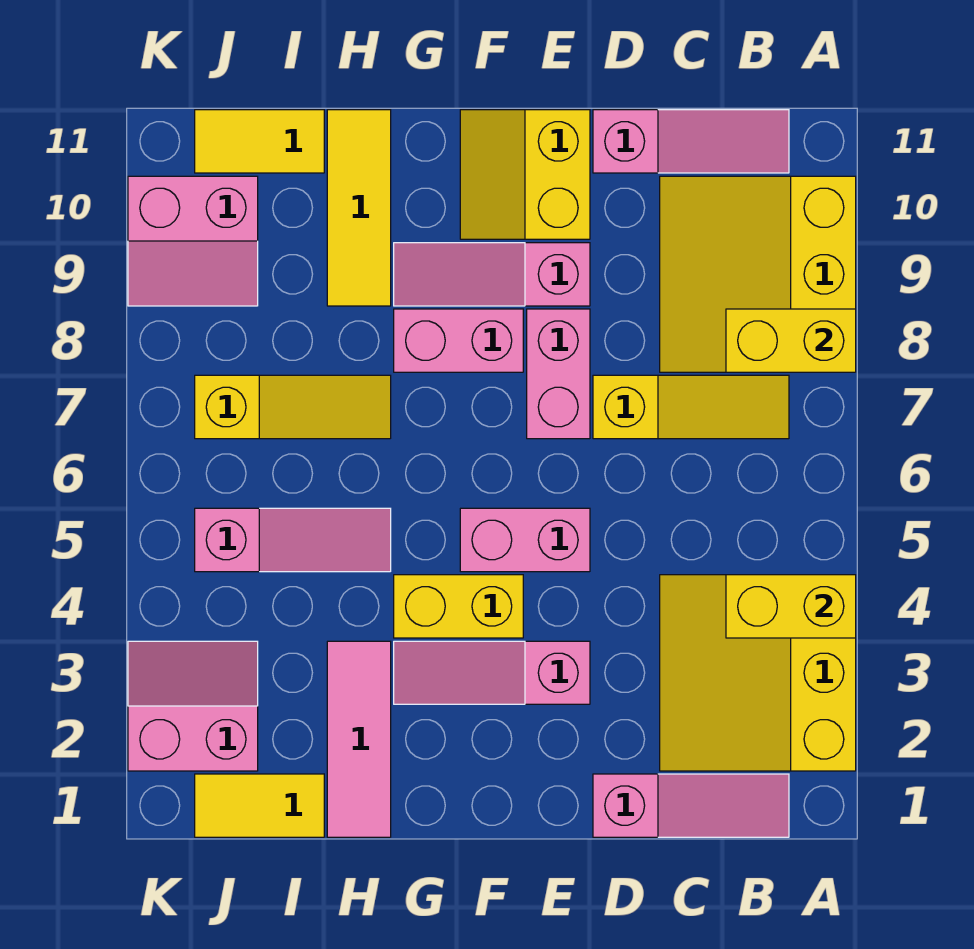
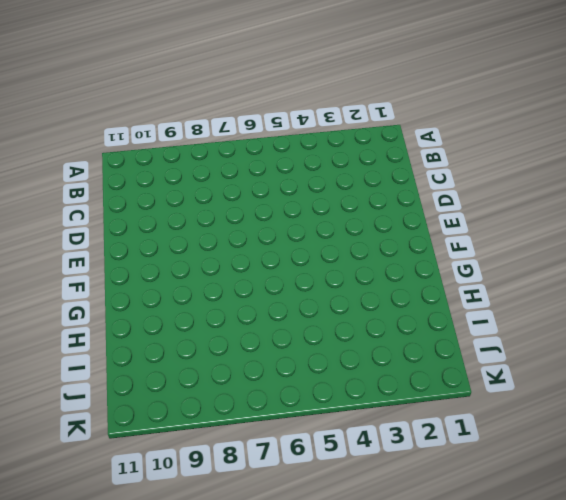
none -> yellow 3x3 slope [660,575,856,771]
none -> yellow 3x3 slope [660,176,856,372]
none -> pink 1x3 slope [593,774,789,837]

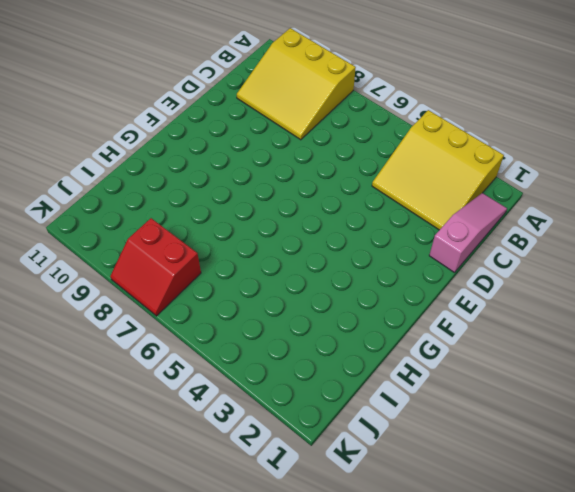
red 2x2 slope [110,218,201,316] -> yellow 1x3 slope [195,375,391,439]
none -> yellow 1x3 slope [593,375,789,439]
none -> pink 1x3 slope [593,110,789,173]
none -> pink 1x3 slope [394,641,590,704]

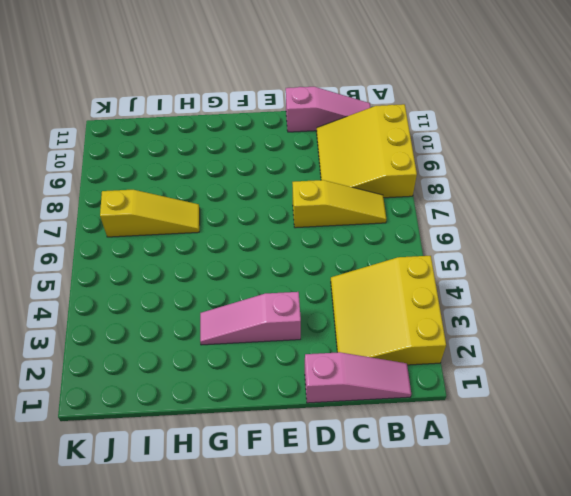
none -> pink 1x2 brick [460,508,590,572]
none -> pink 1x2 brick [527,309,590,439]
none -> pink 1x3 slope [394,243,590,306]

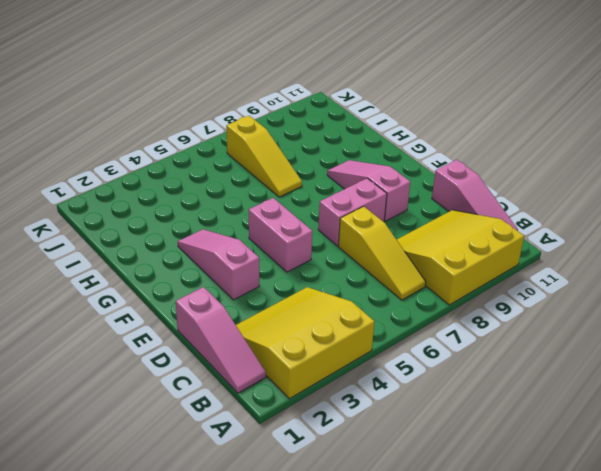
none -> yellow 2x2 slope [460,110,590,239]
none -> yellow 1x2 brick [394,575,523,638]
none -> pink 1x2 brick [394,309,523,372]

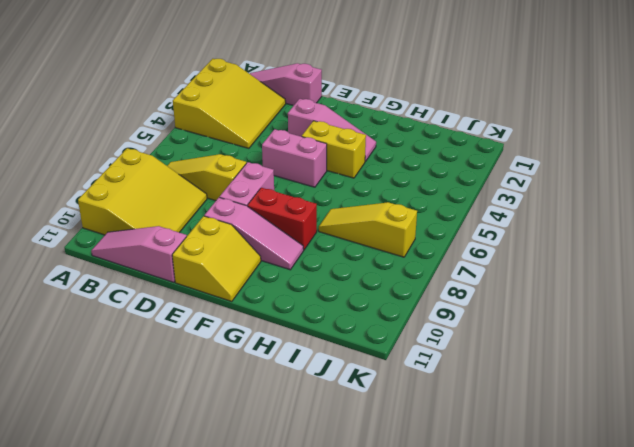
red 1x2 brick [248,188,317,250] -> pink 1x2 brick [394,309,523,372]
none -> pink 1x3 tile [327,641,391,837]
none -> pink 1x3 slope [195,508,391,572]
none -> yellow 1x3 tile [327,110,391,306]

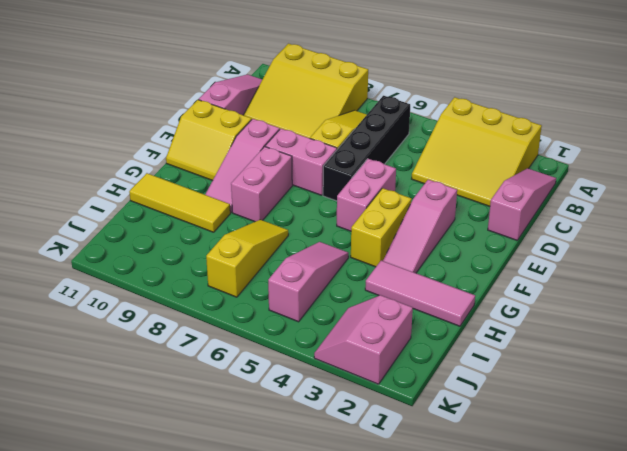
black 1x4 brick [323,96,410,201] -> none
none -> yellow 1x2 tile [195,774,324,837]
none -> yellow 1x2 tile [195,110,324,173]
none -> pink 2x2 slope [128,176,258,306]

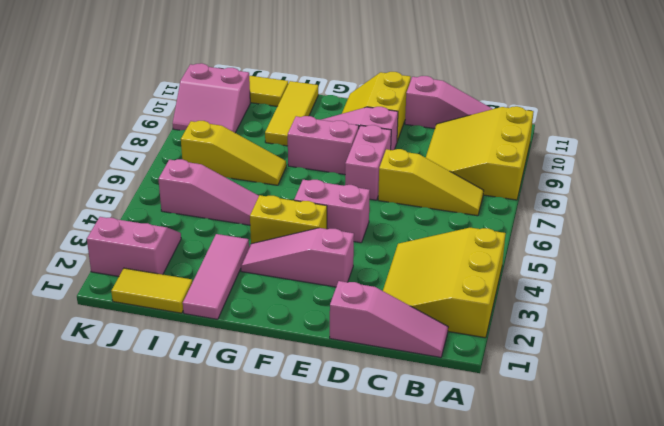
none -> yellow 1x2 brick [726,575,856,638]
none -> yellow 1x2 brick [726,309,856,372]

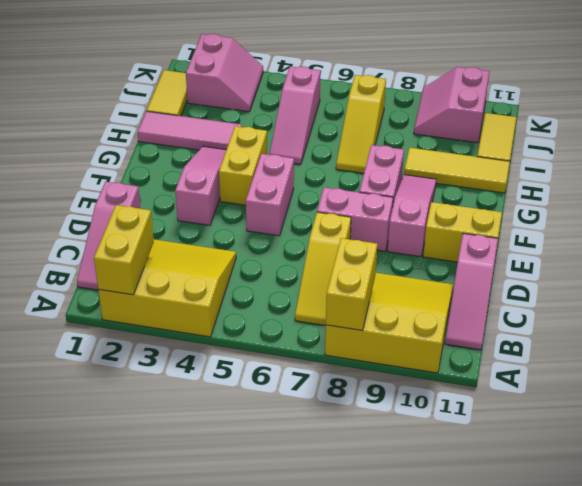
yellow 1x2 brick [94,205,154,295] -> yellow 1x2 brick moved to [726,575,856,638]

